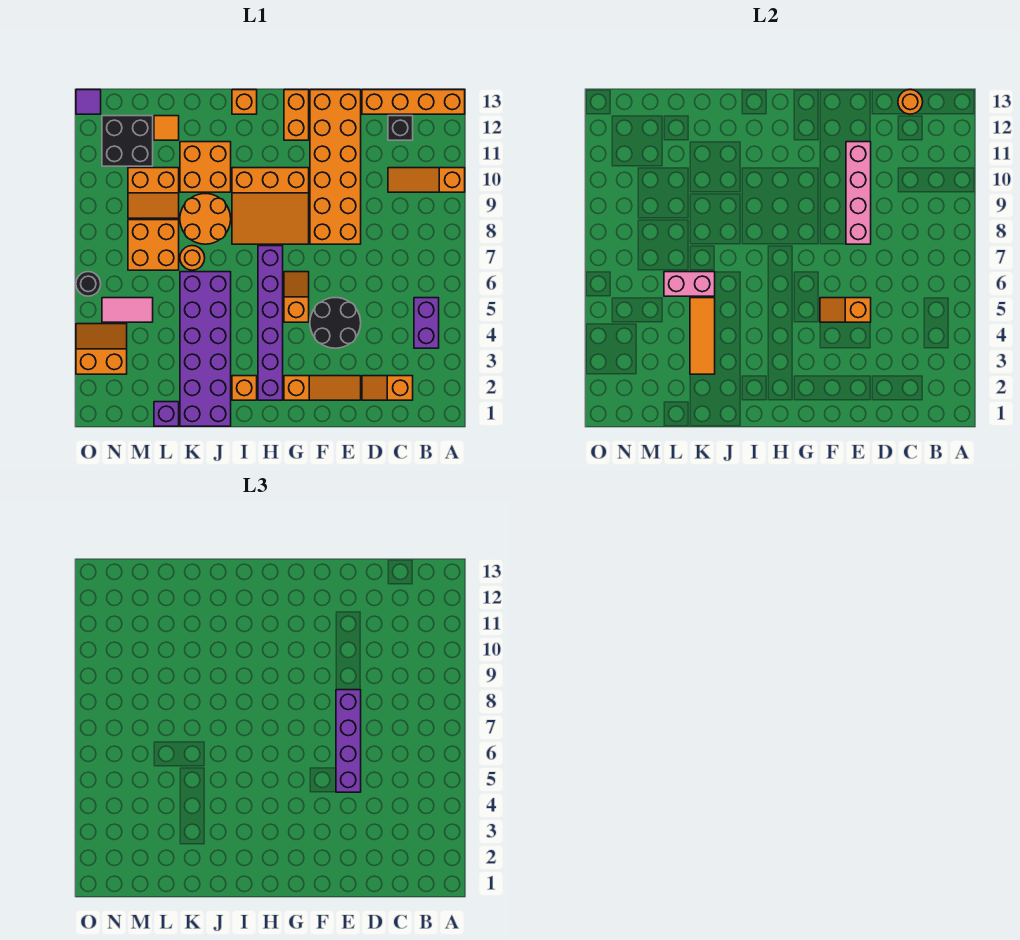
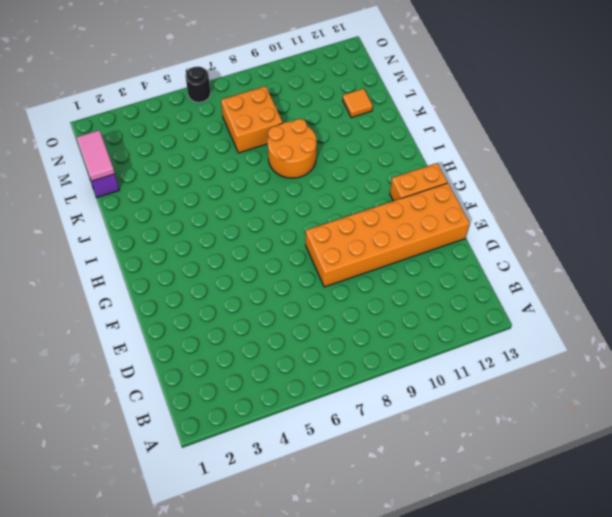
pink 1x2 tile [76,130,115,181] -> pink 1x2 tile moved to [102,298,153,322]
none -> orange 1x3 slope [388,168,465,192]
none -> orange 1x4 brick [362,90,465,114]
none -> purple 1x2 brick [414,298,439,348]
none -> orange 1x2 slope [362,376,413,400]

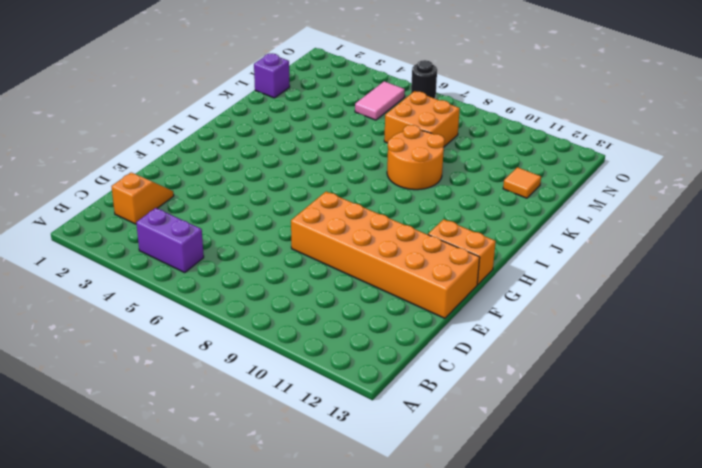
none -> orange 1x3 slope [388,168,465,192]
none -> orange 1x4 brick [362,90,465,114]
none -> black 1x1 brick [388,116,413,140]
none -> orange 1x3 slope [284,376,361,400]

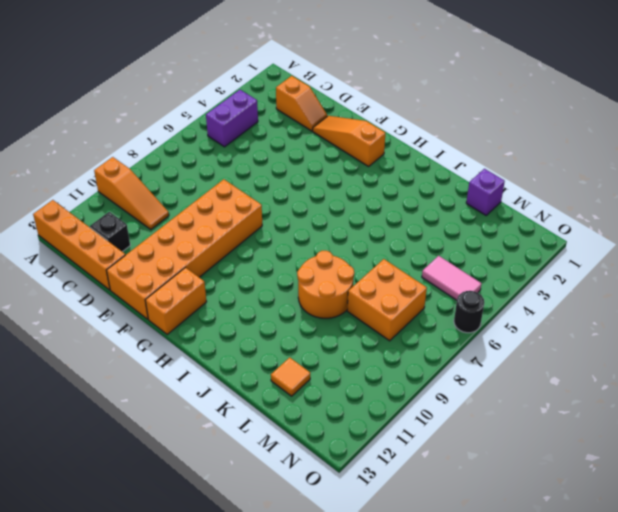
none -> black 2x2 round brick [310,298,361,348]
none -> orange 1x2 slope [284,272,309,322]
none -> orange 3x3 slope [232,168,309,244]
none -> purple 1x6 brick [258,246,283,400]

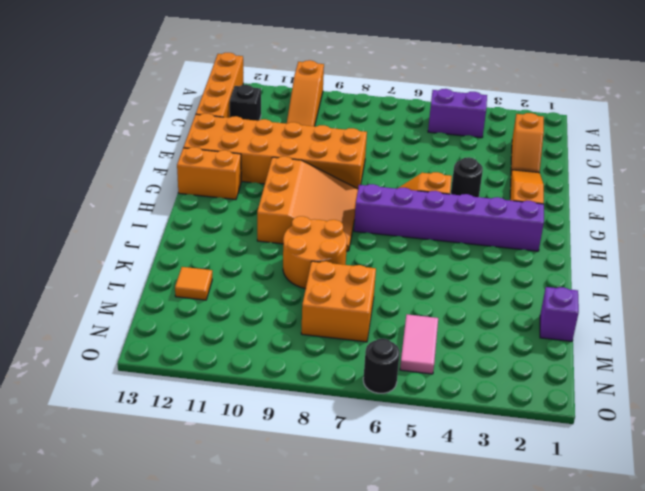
black 1x1 round brick [451,157,483,197] -> black 2x2 round brick [310,298,361,348]
none -> orange 1x1 brick [232,376,257,400]
none -> orange 1x1 brick [232,90,257,114]
none -> purple 2x6 brick [180,272,231,426]
none -> orange 2x2 brick [180,142,231,192]

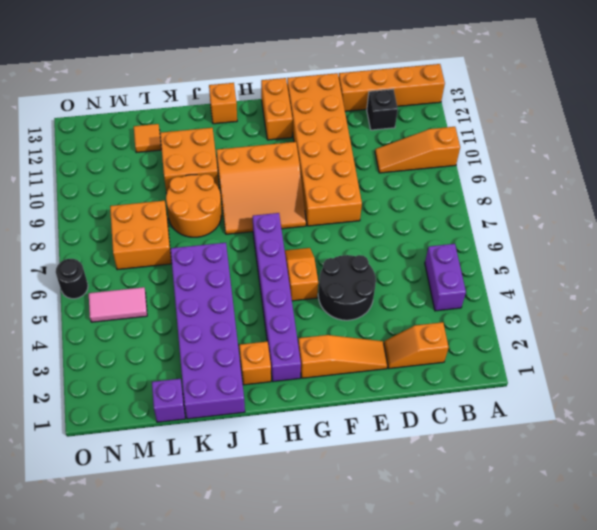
none -> orange 1x1 round brick [180,246,205,270]
none -> orange 2x2 slope [128,168,179,218]
none -> black 2x2 brick [102,116,153,166]
none -> orange 2x2 slope [76,324,127,374]

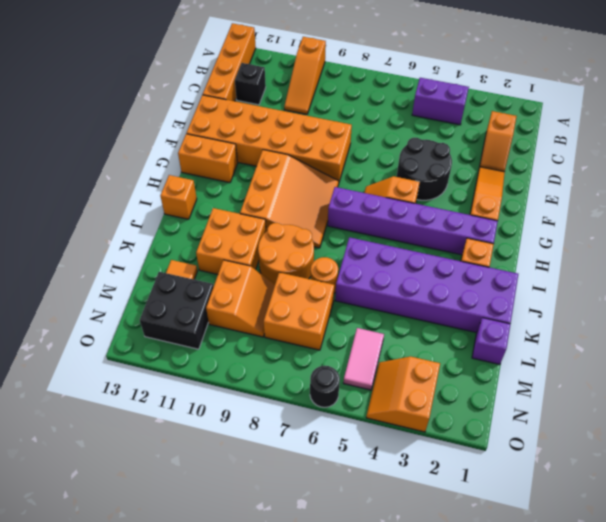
none -> purple 1x1 tile [76,90,101,114]
none -> orange 1x1 round brick [898,90,923,114]
none -> orange 1x2 slope [820,298,871,322]
none -> pink 1x4 brick [846,142,871,244]

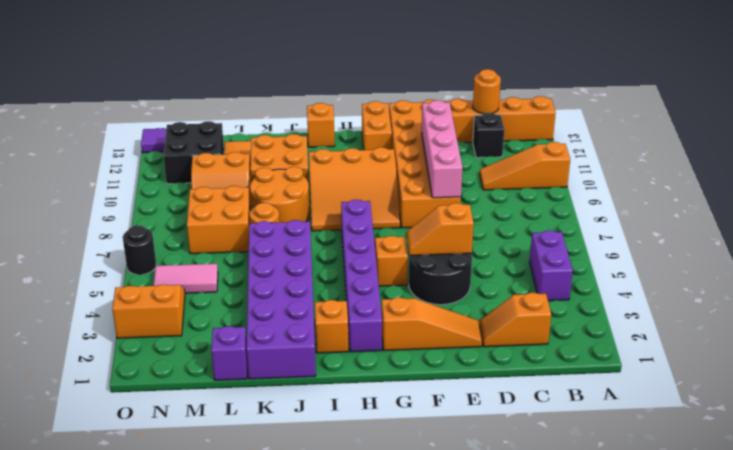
none -> orange 1x3 tile [690,298,715,374]
none -> pink 1x2 brick [664,272,715,296]
none -> purple 1x4 brick [336,690,361,792]

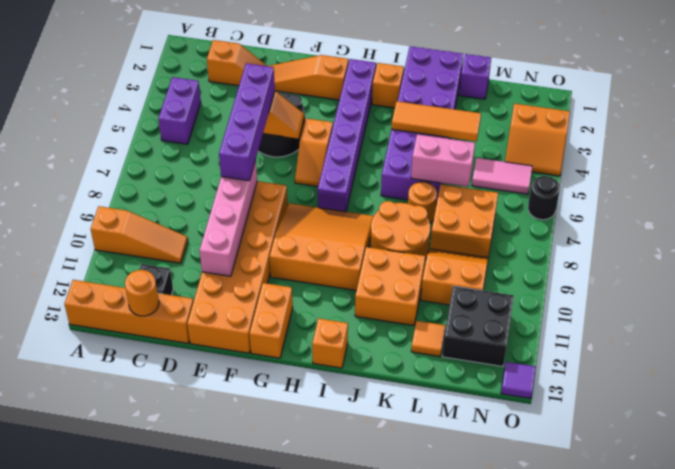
orange 1x3 tile [392,101,481,141] -> orange 1x3 tile turned to [690,298,715,374]

